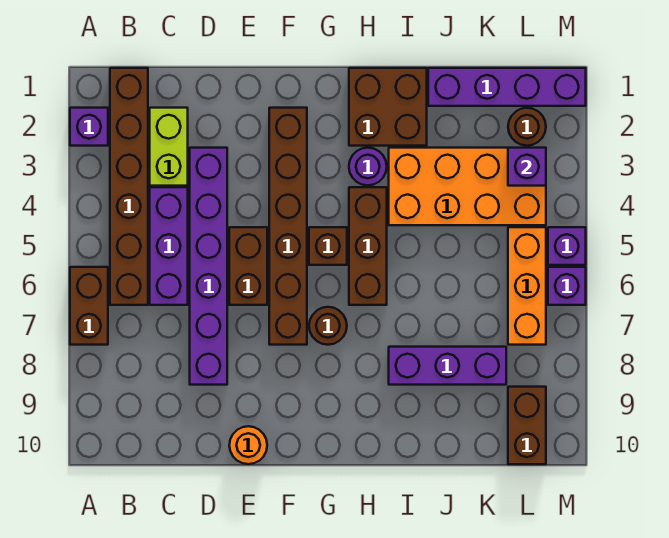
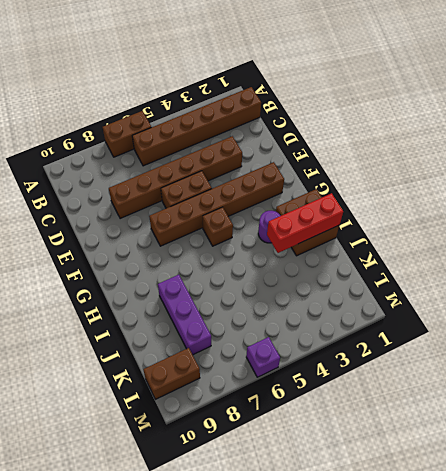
brown 1x6 brick [109,136,242,219] -> purple 1x6 brick [190,148,227,385]
red 1x3 brick [267,193,343,253] -> none
none -> purple 1x1 brick [70,108,108,146]
none -> lime 1x2 brick [150,108,188,186]
none -> purple 1x3 brick [150,187,188,305]

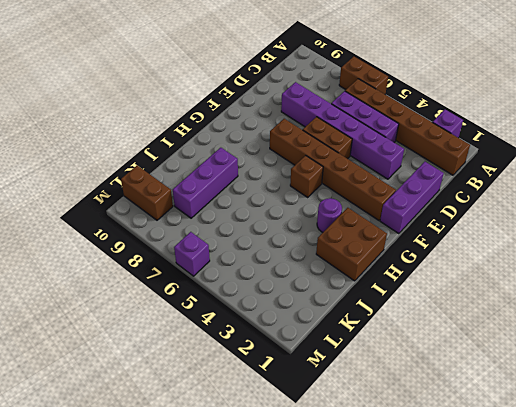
purple 1x3 brick [380,162,444,234] -> none
none -> lime 1x2 brick [150,108,188,186]
none -> orange 1x1 round brick [229,426,267,464]
none -> brown 1x1 round brick [309,307,347,345]

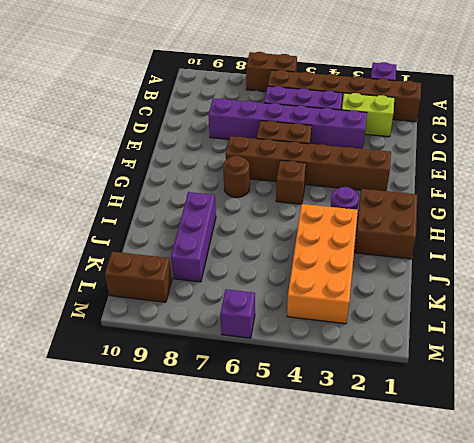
none -> orange 1x1 round brick [229,426,267,464]
none -> brown 1x3 brick [349,187,387,305]
none -> purple 1x4 brick [428,68,586,106]

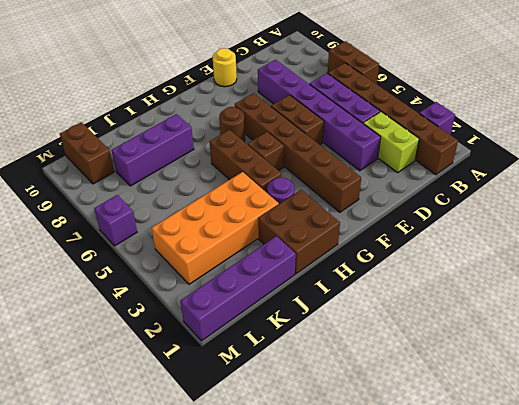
yellow 1x1 round brick [213,48,237,87] -> orange 1x1 round brick [229,426,267,464]
none -> brown 1x1 round brick [508,108,546,146]
none -> orange 1x3 brick [508,227,546,345]
none -> purple 1x1 brick [548,227,586,265]

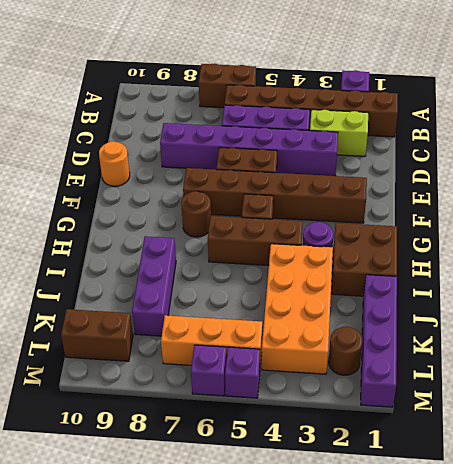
none -> purple 1x1 brick [508,148,546,186]

